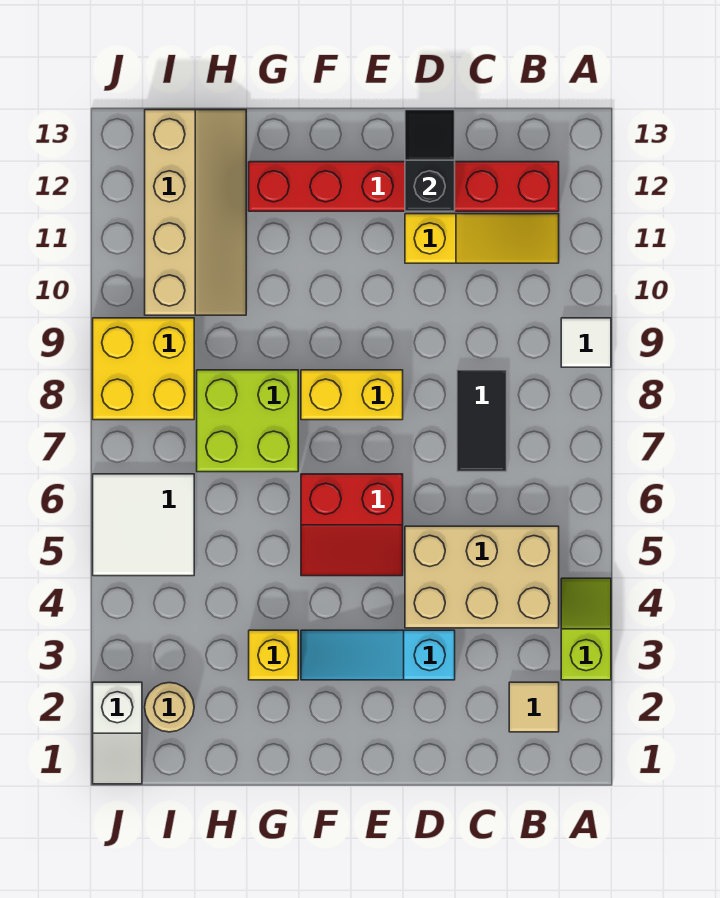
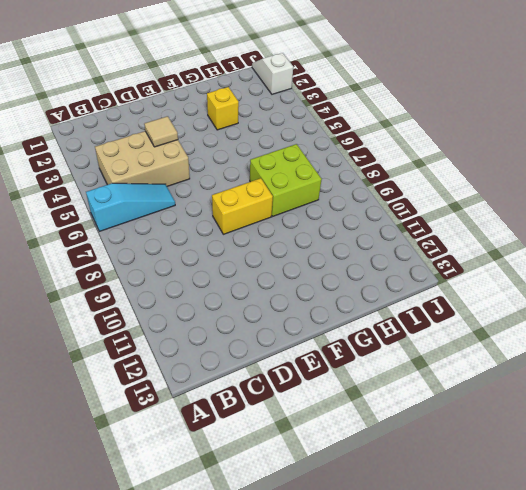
cyan 1x3 slope [86,183,175,231] -> cyan 1x3 slope moved to [301,630,455,680]
tan 1x1 tile [144,116,178,147] -> tan 1x1 tile moved to [509,682,559,732]
none -> lime 1x2 slope [561,578,611,680]
none -> white 1x1 tile [561,318,611,367]
none -> yellow 1x3 slope [405,214,559,263]

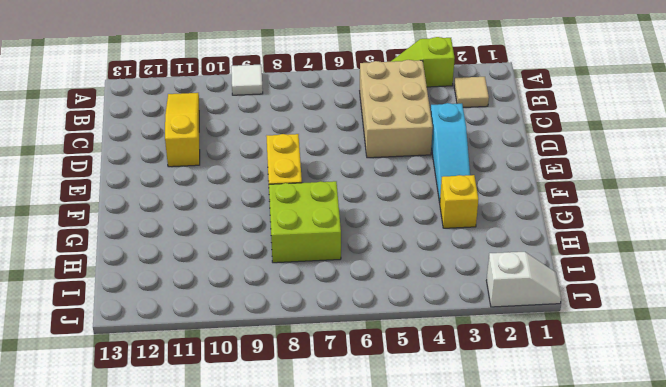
none -> red 1x6 brick [249,162,559,211]
none -> black 1x2 tile [457,370,507,472]
none -> red 2x2 slope [301,474,403,576]

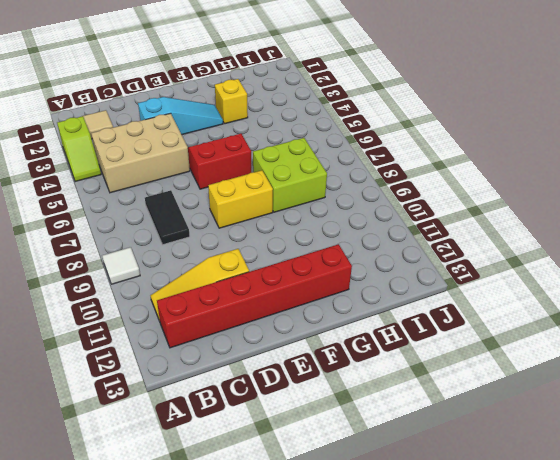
none -> tan 2x4 slope [145,110,246,315]
none -> tan 1x1 round brick [145,683,194,732]
none -> white 2x2 tile [93,474,194,576]

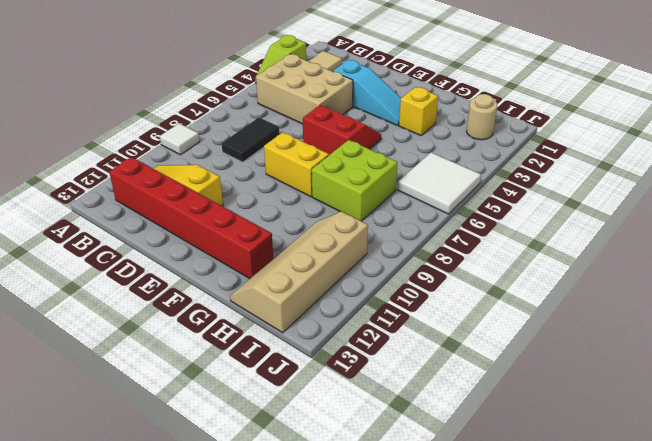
none -> yellow 2x2 brick [93,318,194,420]
none -> white 1x2 slope [93,682,142,784]
none -> black 1x2 slope [405,110,455,211]

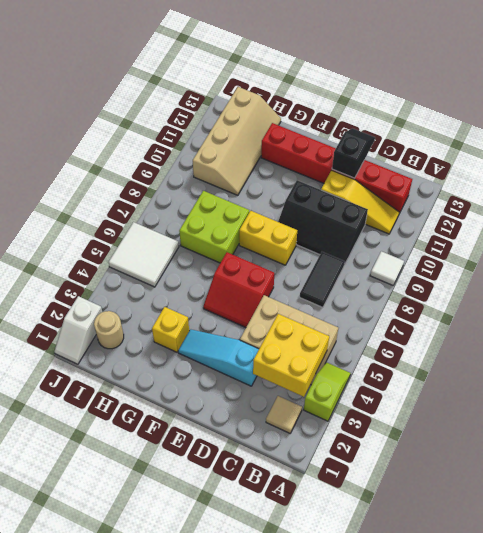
yellow 2x2 brick [253,314,329,397] -> yellow 2x2 brick moved to [93,318,194,420]
black 2x3 slope [278,180,368,265] -> none

